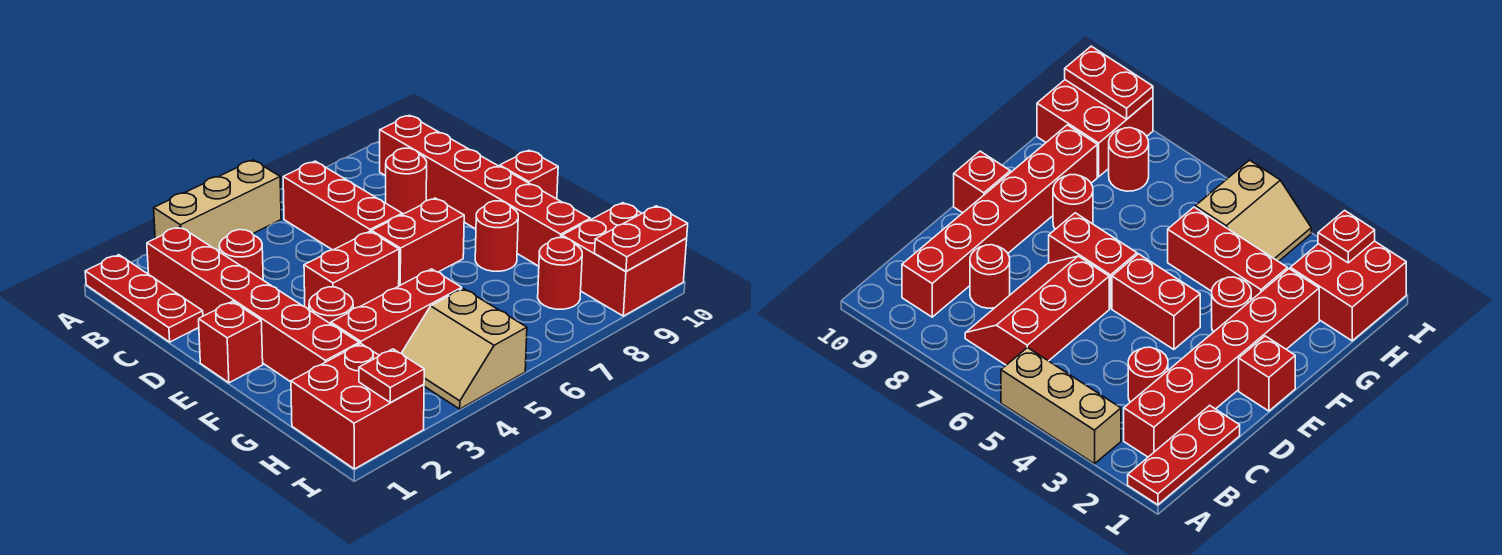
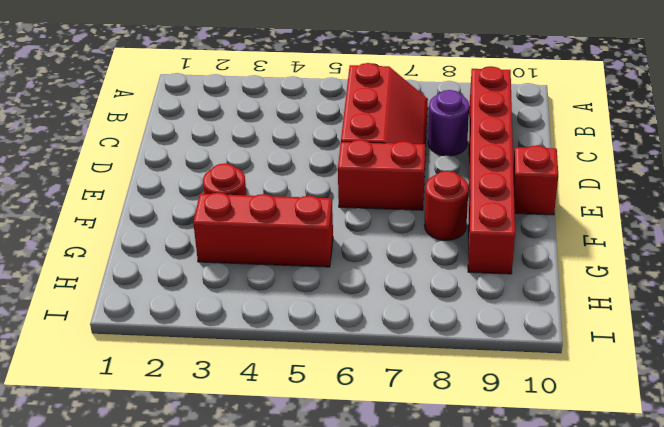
purple 1x1 round brick [428,90,469,156] -> red 1x1 round brick [386,148,427,214]
none -> red 1x3 plate [85,255,203,342]
none -> tan 1x3 brick [154,160,281,251]
none -> red 1x6 brick [147,227,359,382]

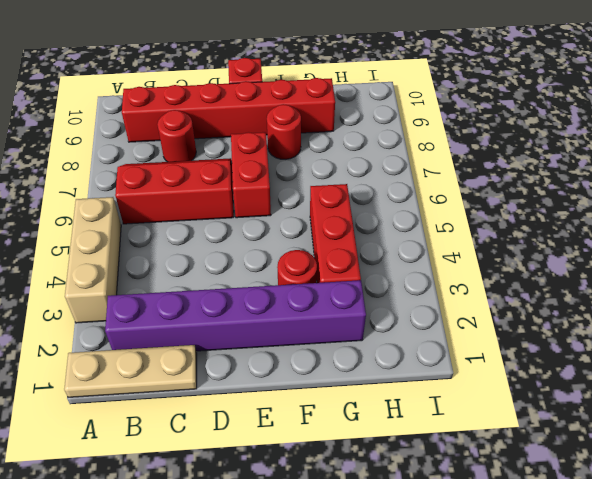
tan 1x3 plate [64,345,197,397] -> red 1x3 plate [85,255,203,342]
purple 1x6 brick [105,280,366,351] -> red 1x6 brick [147,227,359,382]
none -> red 1x1 round brick [219,230,263,280]
none -> red 1x1 brick [199,301,263,383]
none -> red 1x2 brick [304,231,399,310]

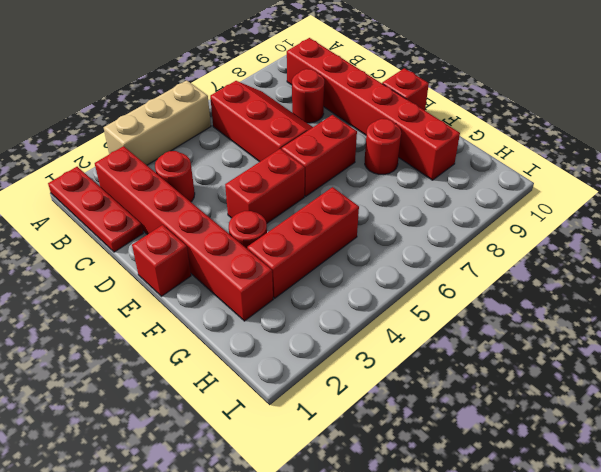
none -> red 2x2 brick [291,344,424,469]
none -> tan 2x2 slope [401,288,527,409]
none -> red 1x1 round brick [538,238,582,309]

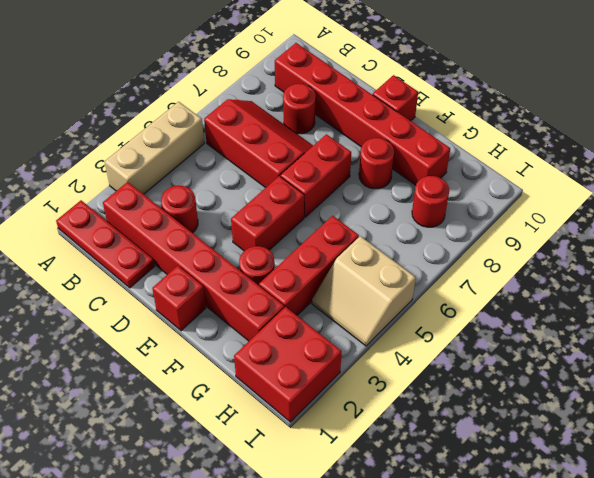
none -> red 2x2 brick [562,203,687,316]
none -> red 1x1 plate [359,349,424,403]
none -> red 1x2 plate [595,206,688,271]

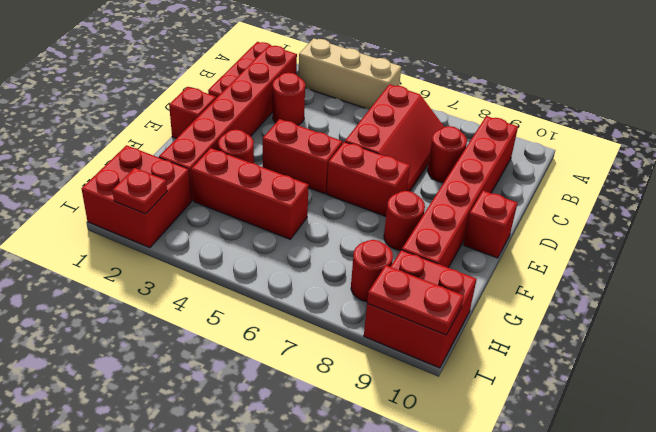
none -> tan 2x2 slope [401,288,527,409]

